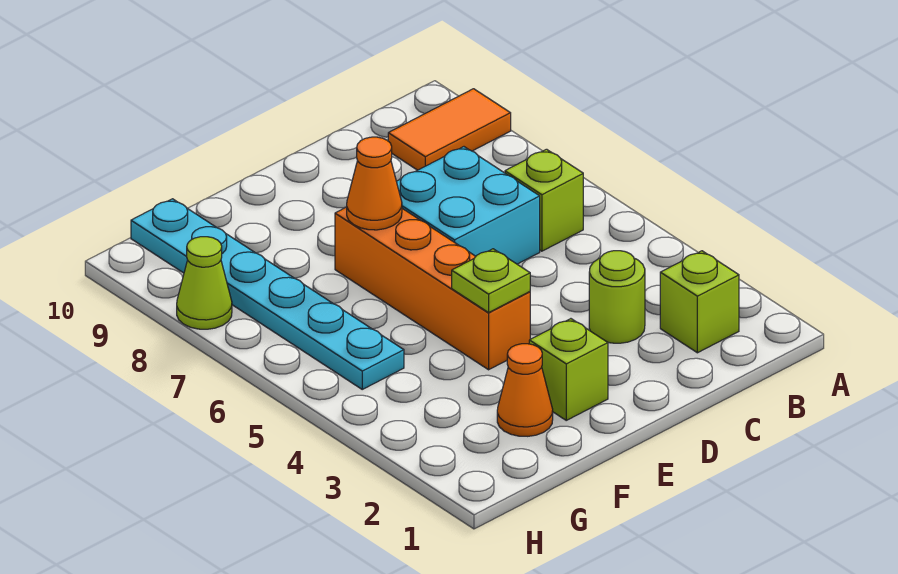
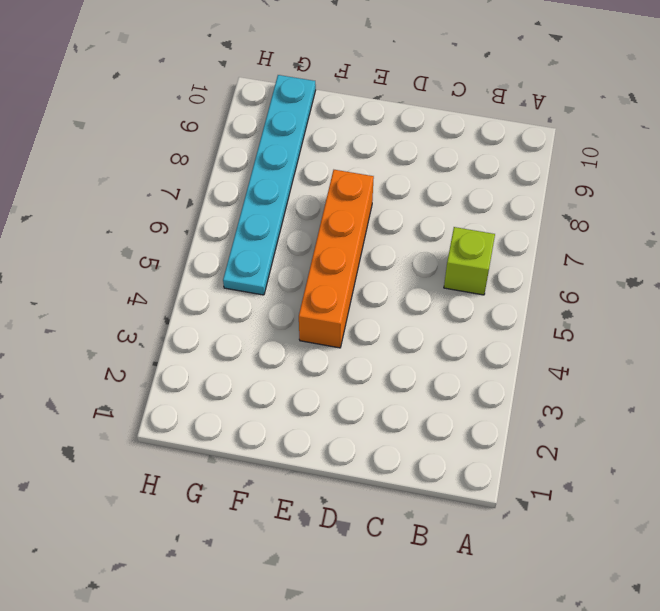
none -> orange 1x2 tile [388,89,511,170]
none -> lime 1x1 brick [660,251,739,353]
none -> lime 1x1 round brick [589,251,645,343]

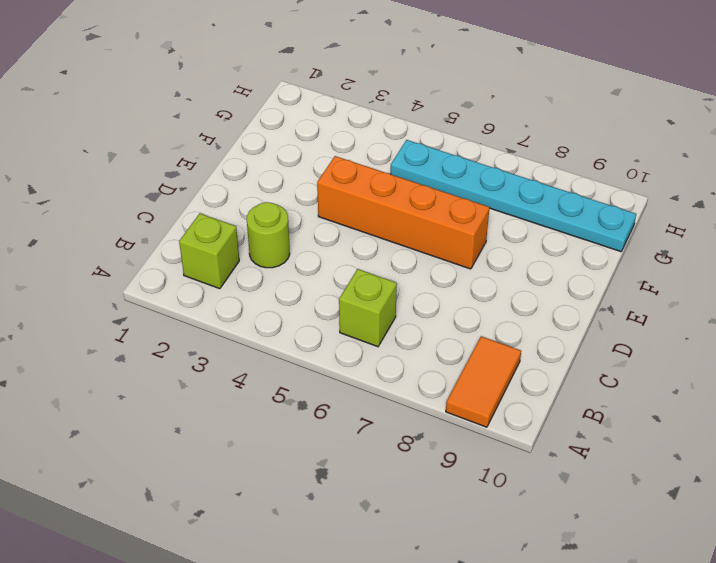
none -> cyan 2x2 brick [396,147,540,264]
none -> lime 1x1 brick [529,319,608,420]
none -> orange 1x1 cone [497,344,553,436]

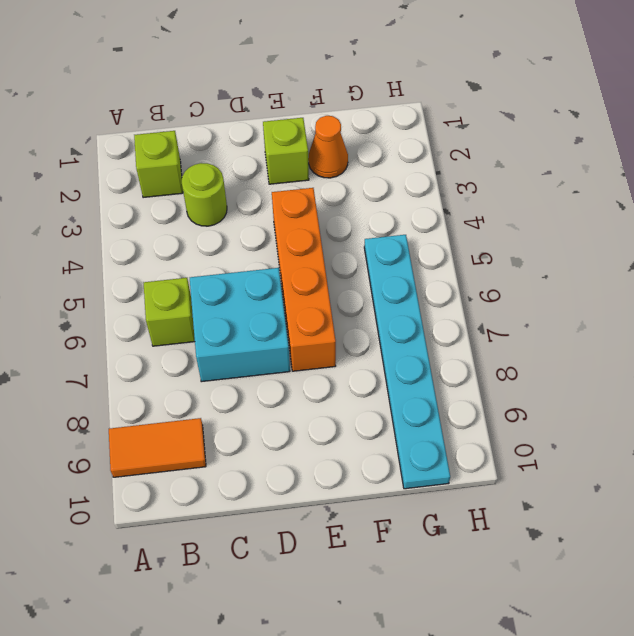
none -> lime 1x1 cone [177,237,232,329]
none -> lime 1x1 plate [452,249,530,313]
none -> orange 1x1 cone [347,137,402,230]

